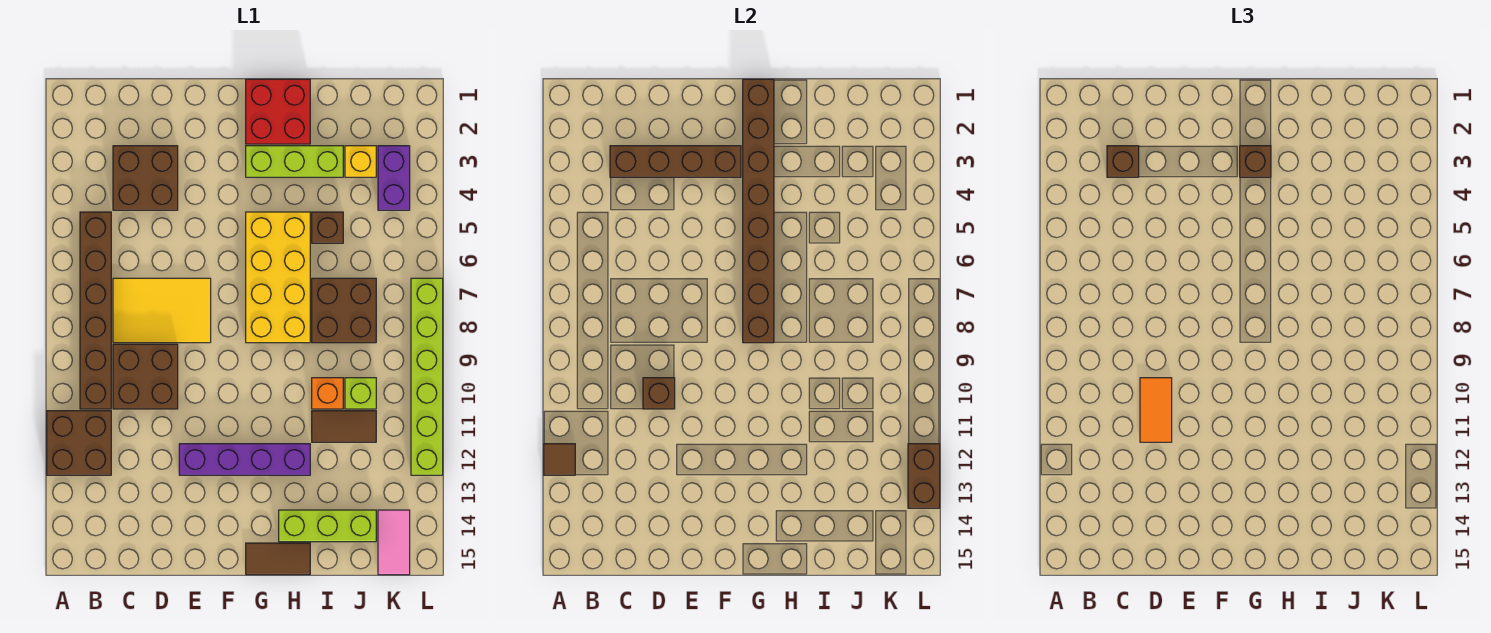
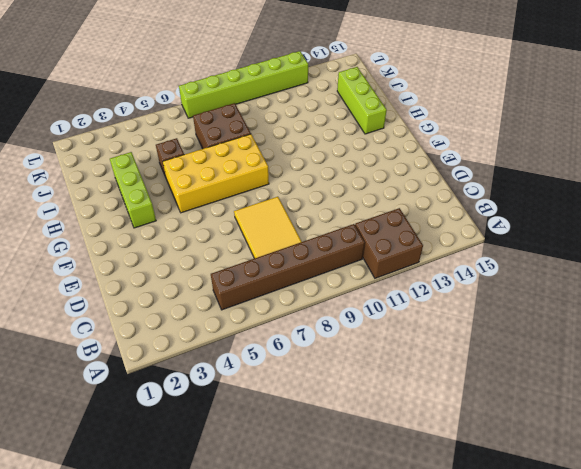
none -> brown 2x2 brick [113,146,178,210]
none -> brown 2x2 brick [113,344,178,409]
none -> purple 1x4 brick [179,444,310,475]

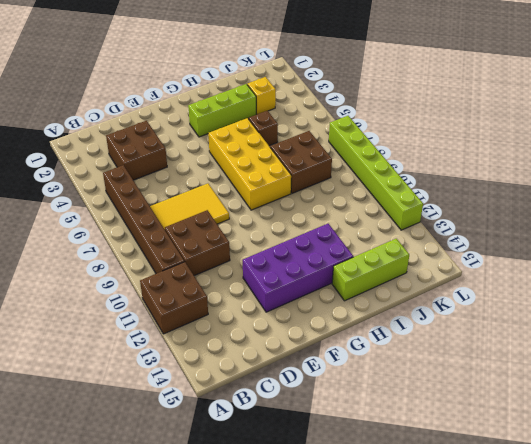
purple 2x4 brick [243,224,353,312] -> purple 1x4 brick [179,444,310,475]
none -> red 2x2 brick [246,79,310,144]
none -> brown 1x2 tile [246,543,310,575]
none -> orange 1x1 brick [312,378,343,409]

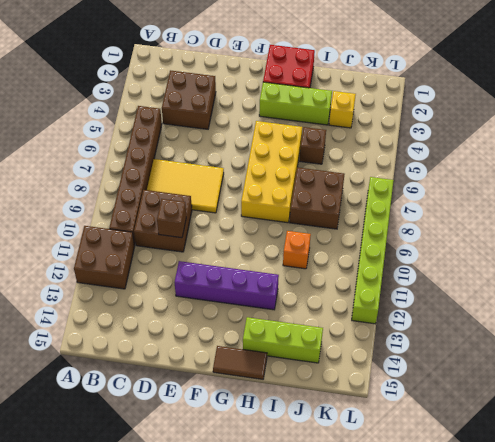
none -> brown 1x2 tile [312,411,376,442]
none -> lime 1x1 brick [345,378,376,409]
none -> purple 1x2 brick [378,146,410,210]

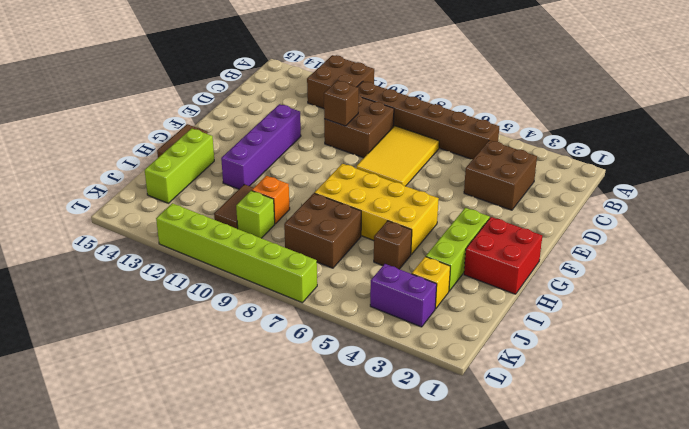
none -> pink 1x2 tile [378,510,410,575]
none -> brown 1x1 tile [544,444,575,475]
none -> brown 1x4 brick [610,146,741,177]

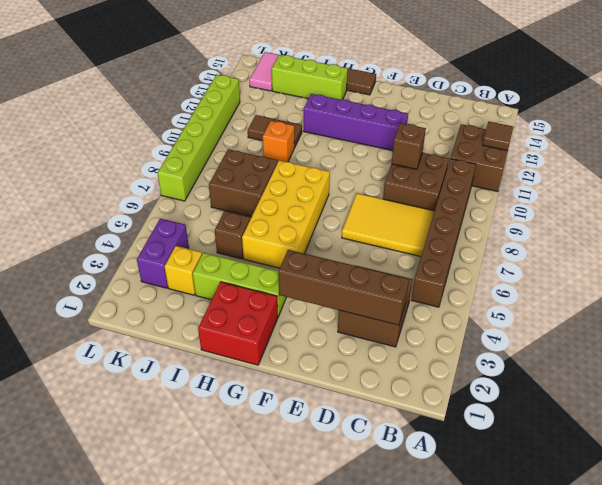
none -> lime 1x1 brick [345,378,376,409]
none -> brown 1x8 brick [743,79,774,343]
none -> brown 1x2 brick [908,444,940,508]

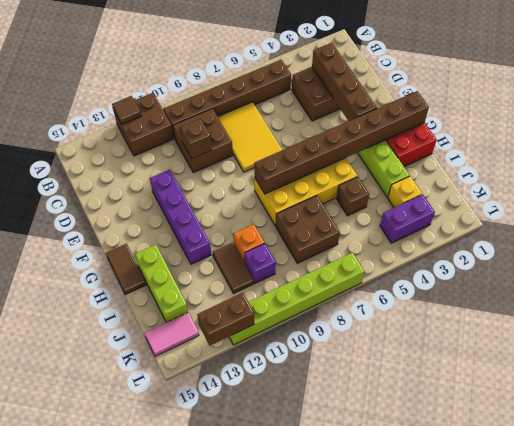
purple 1x1 brick [244,243,276,283] -> lime 1x1 brick [345,378,376,409]
none -> brown 1x1 brick [1107,146,1139,177]
none -> orange 1x2 tile [1140,378,1172,442]
none -> brown 1x1 brick [1240,146,1271,177]

